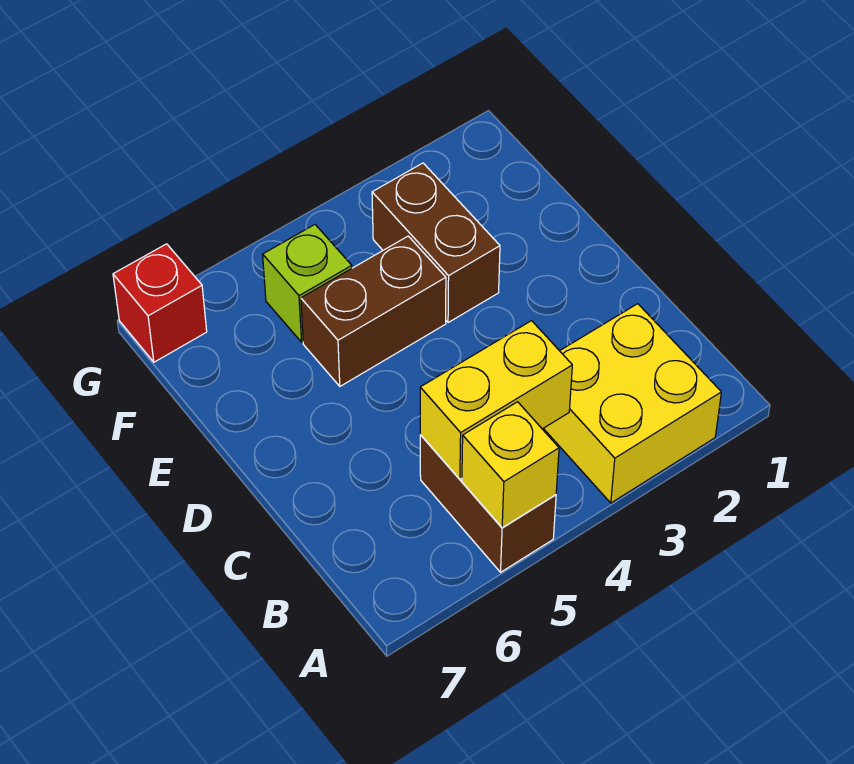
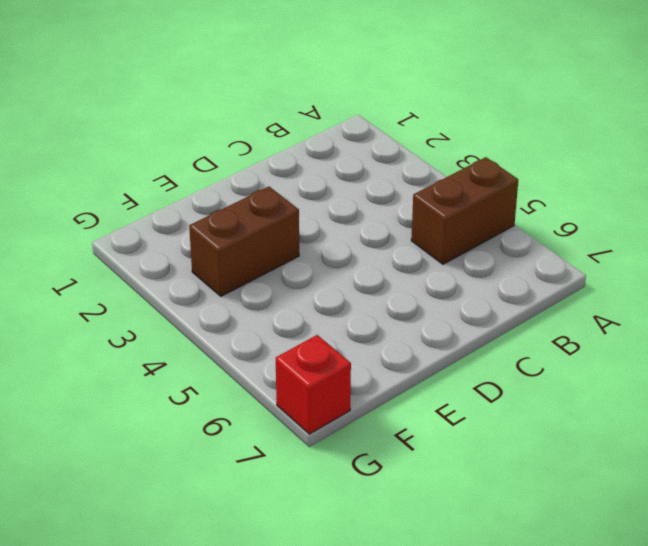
none -> yellow 2x2 brick [543,304,721,503]
none -> brown 1x2 brick [301,236,446,386]

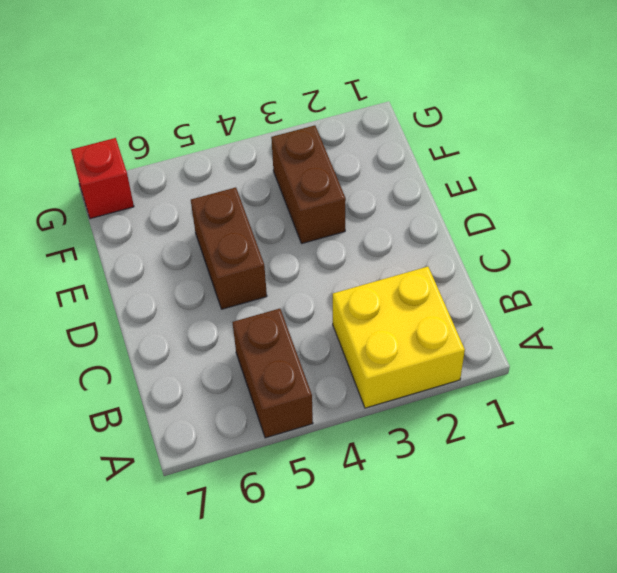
brown 1x2 brick [191,187,267,309] -> brown 1x2 brick turned to [301,236,446,386]
none -> lime 1x1 brick [263,225,352,342]
none -> yellow 1x1 brick [462,402,559,528]

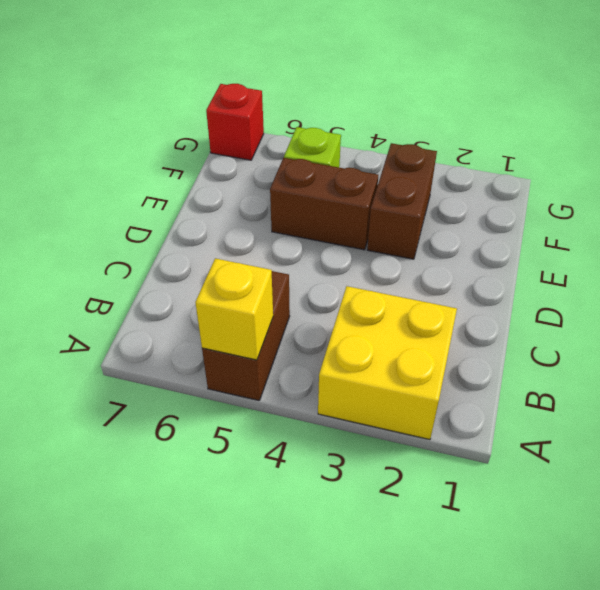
none -> yellow 1x2 brick [420,321,572,479]

